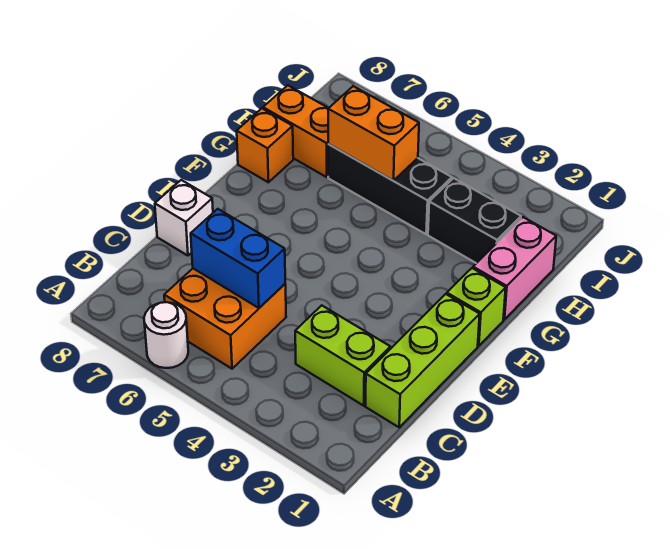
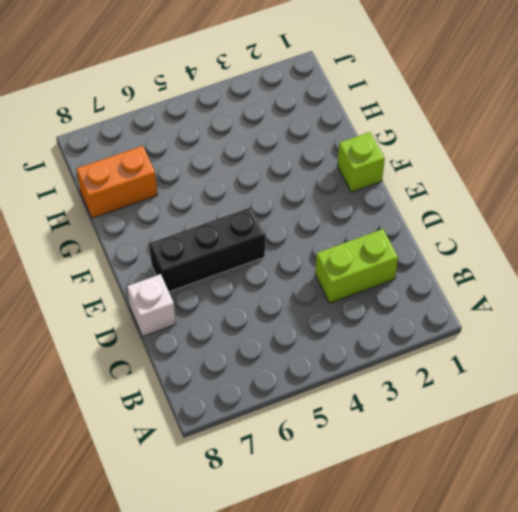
black 1x3 brick [149,207,265,292] -> black 1x3 brick moved to [328,144,452,234]
none -> white 1x1 round brick [144,302,188,368]
none -> orange 2x2 brick [164,269,286,369]
none -> lime 1x3 brick [366,294,480,427]

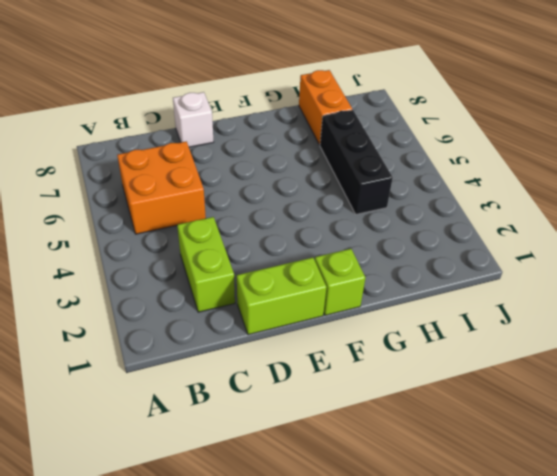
lime 1x2 brick [237,258,327,335] -> lime 1x3 brick [366,294,480,427]
none -> white 1x1 round brick [144,302,188,368]
none -> pink 1x2 brick [473,217,556,320]
none -> orange 1x1 brick [237,109,293,182]

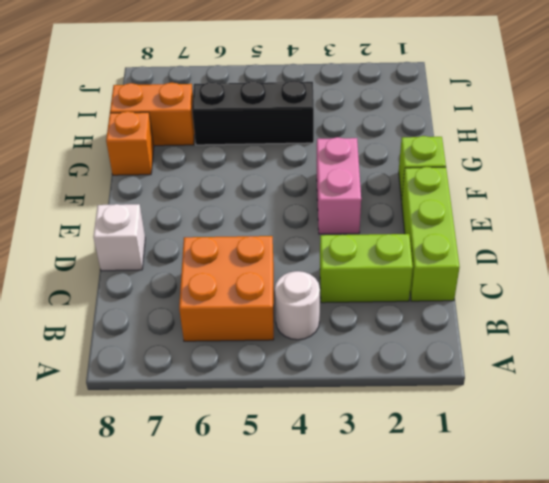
white 1x1 round brick [275,271,320,340] -> white 1x1 round brick moved to [144,302,188,368]
pink 1x2 brick [317,137,361,234] -> pink 1x2 brick moved to [473,217,556,320]
none -> black 1x2 brick [428,178,521,263]
none -> blue 1x2 brick [191,209,285,308]
none -> orange 1x2 brick [328,86,419,181]

